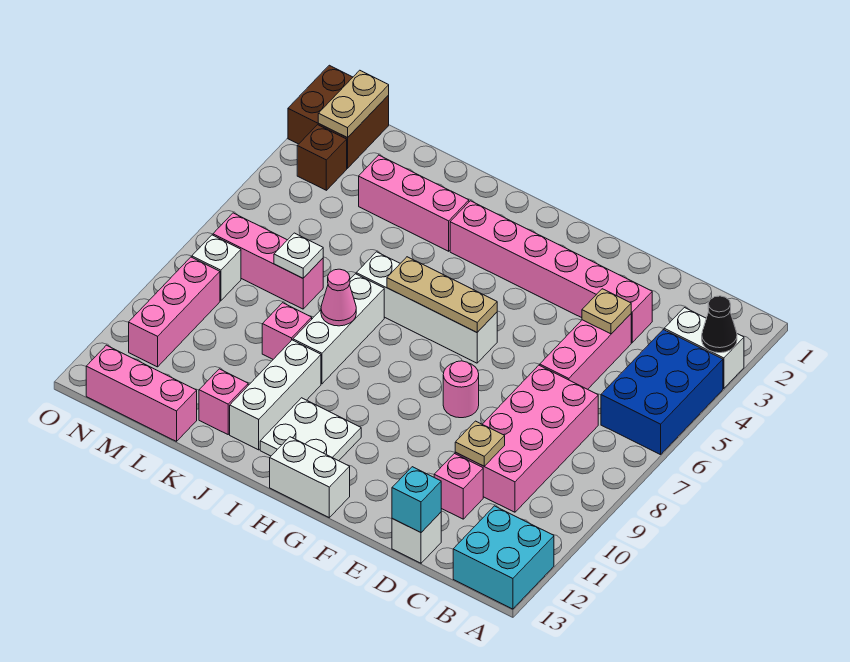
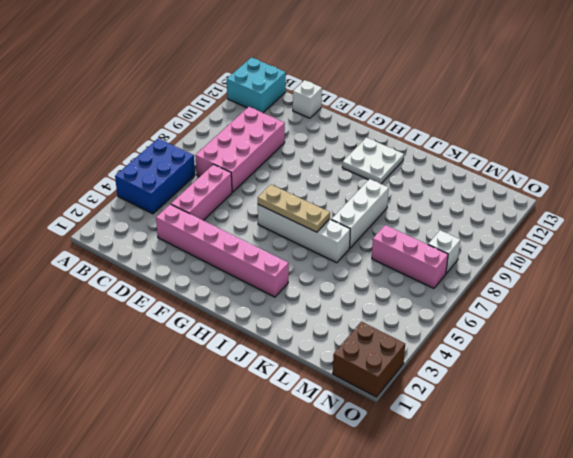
none -> white 1x2 brick [664,308,744,388]
none -> pink 1x1 brick [434,454,483,519]
none -> pink 1x1 round brick [443,361,479,418]
none -> white 1x2 brick [270,437,350,517]

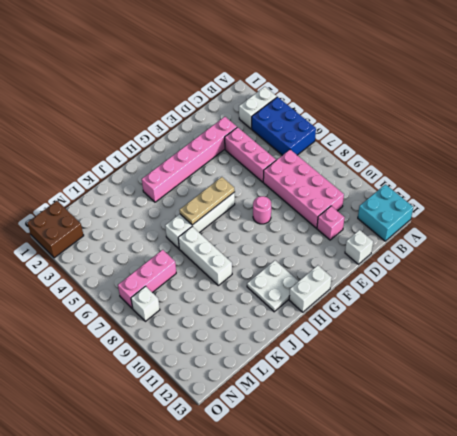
none -> pink 1x3 brick [359,155,469,251]
none -> white 1x3 brick [230,340,321,450]
none -> pink 1x1 brick [262,303,312,359]
none -> pink 1x1 brick [199,369,248,434]

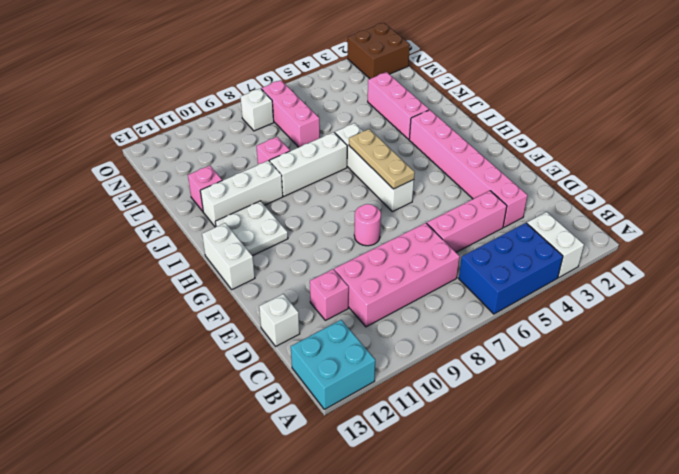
none -> pink 1x3 brick [86,345,197,441]
none -> brown 1x1 brick [297,125,347,190]
none -> pink 1x3 brick [129,257,220,367]
none -> black 1x1 cone [702,296,737,353]

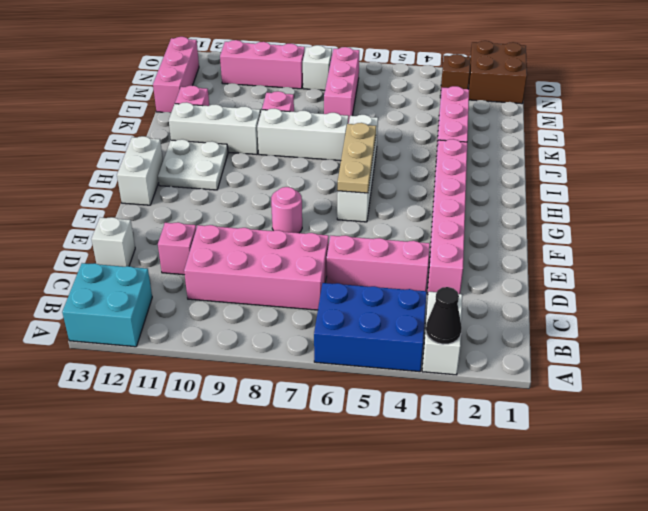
none -> tan 1x1 plate [582,289,631,334]
none -> tan 1x1 plate [455,421,505,466]
none -> cyan 1x1 brick [392,467,441,533]
none -> pink 1x1 cone [321,269,356,326]

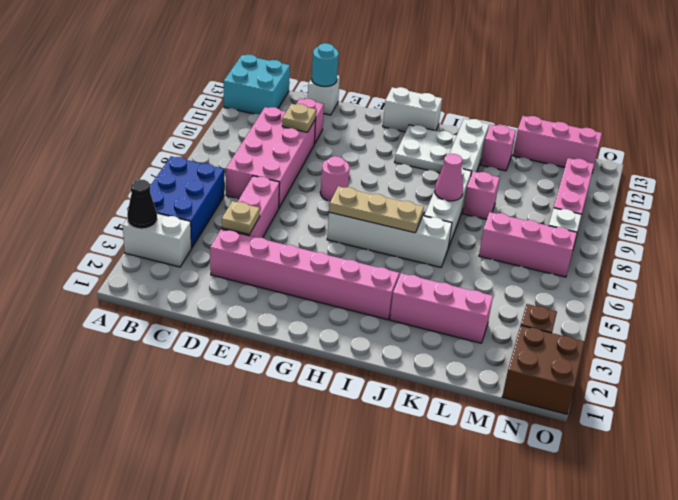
cyan 1x1 round brick [312,43,339,87] -> cyan 1x1 brick [392,467,441,533]
none -> white 1x1 plate [274,233,323,278]
none -> tan 1x2 plate [318,70,389,138]

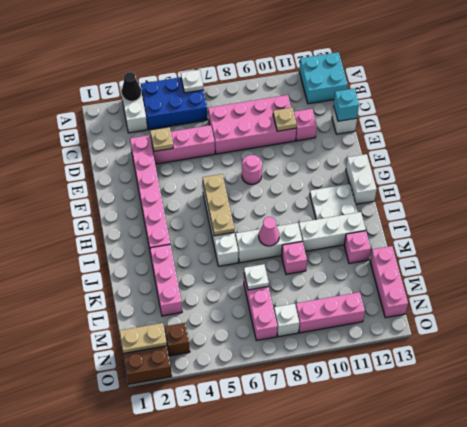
white 1x1 plate [181,70,203,93] -> none

